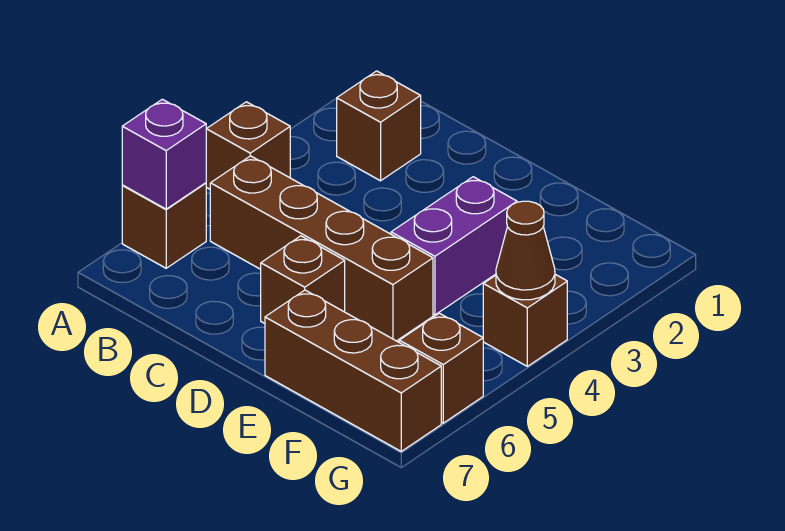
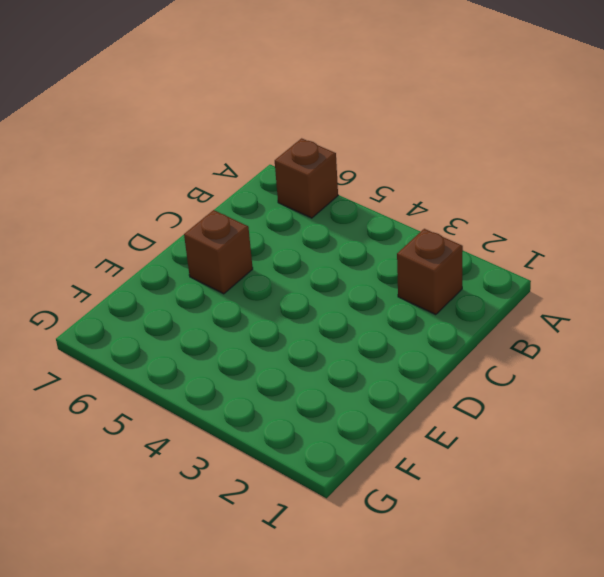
none -> brown 1x1 brick [206,102,290,189]
none -> brown 1x4 brick [210,156,433,341]

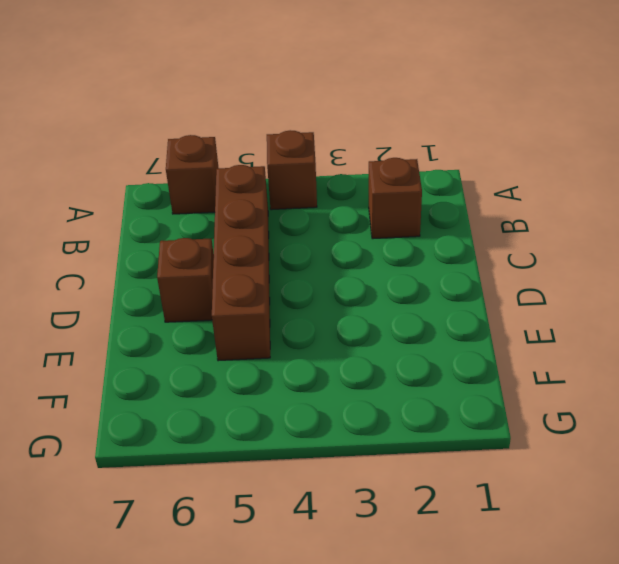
none -> purple 1x2 brick [391,177,517,315]
none -> brown 1x3 brick [265,290,441,451]

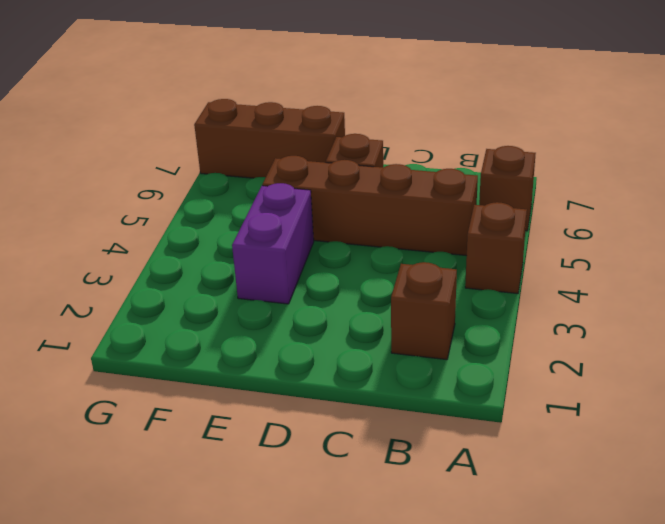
none -> brown 1x1 brick [483,274,567,366]
none -> brown 1x1 brick [399,313,483,423]

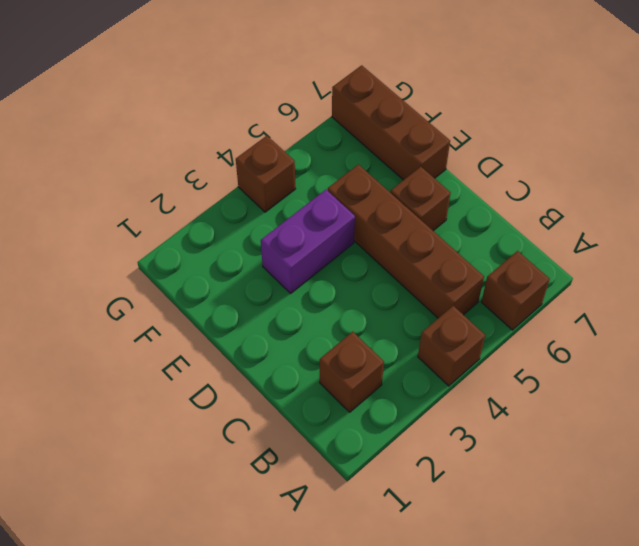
none -> brown 1x1 brick [399,313,483,423]
none -> purple 1x1 brick [122,99,206,209]

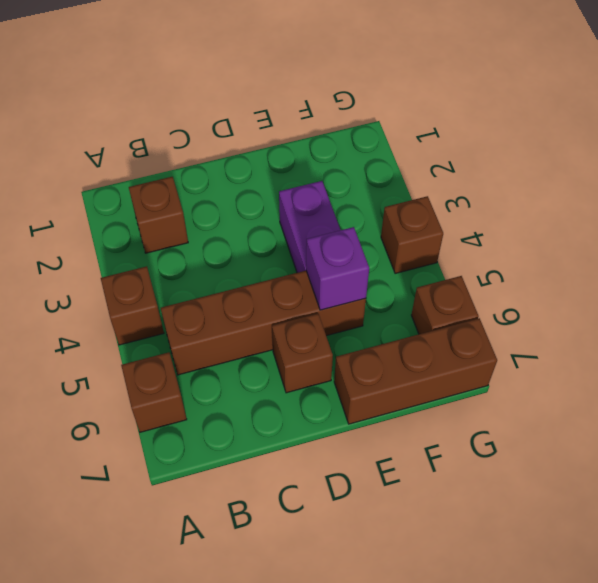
purple 1x1 brick [306,227,369,310] -> purple 1x1 brick moved to [122,99,206,209]
none -> brown 1x1 cone [496,201,555,300]

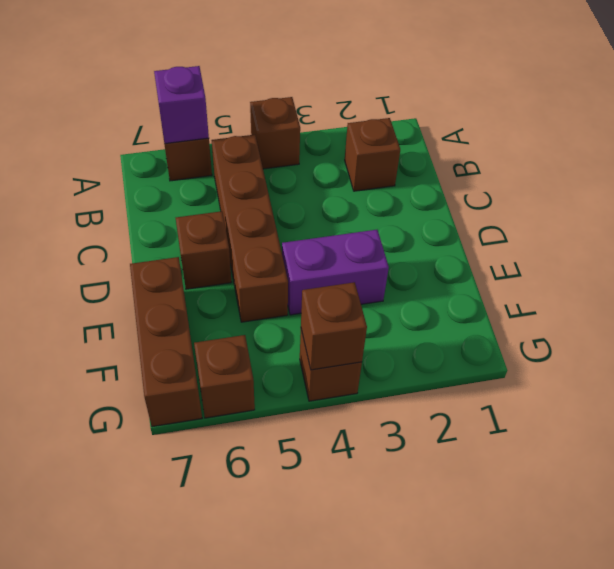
brown 1x1 brick [301,282,367,370] -> brown 1x1 cone [496,201,555,300]

